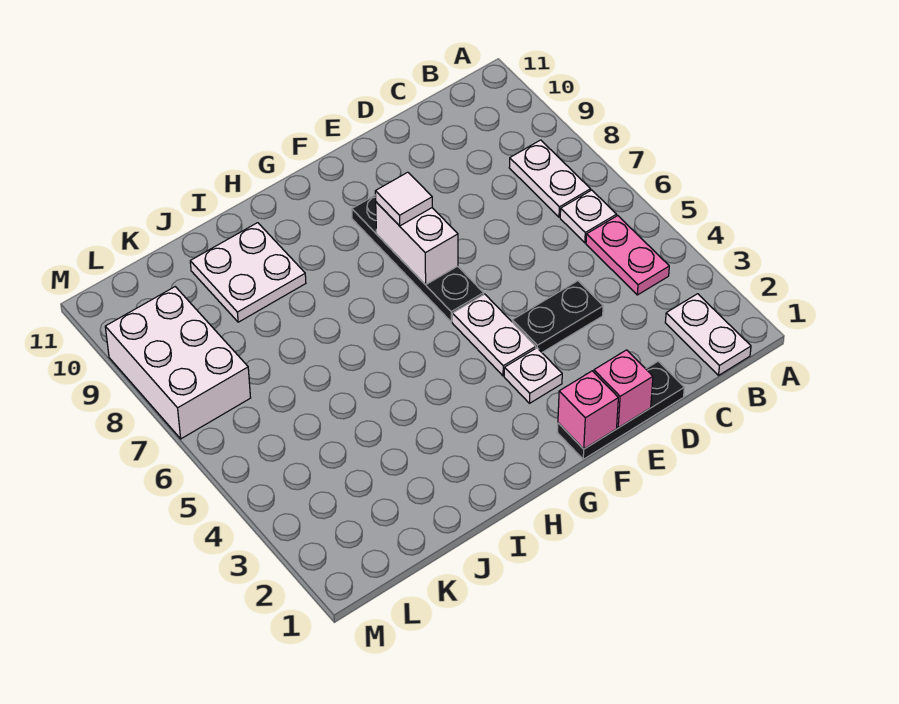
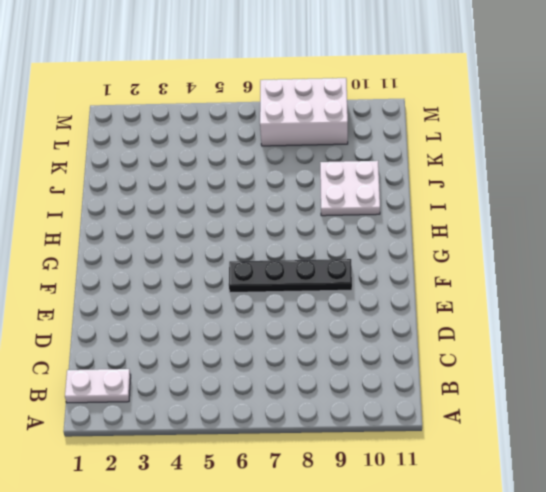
none -> pink 1x2 plate [586,216,669,295]
none -> white 1x1 plate [560,190,617,243]
none -> white 1x2 plate [509,140,591,217]

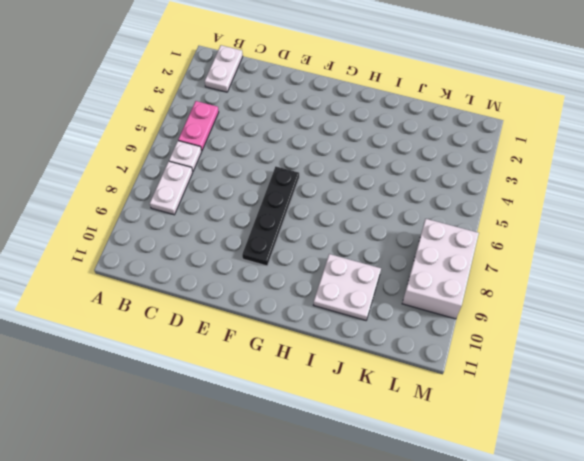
none -> black 1x3 plate [558,361,684,459]
none -> black 1x2 plate [512,281,603,352]
none -> white 1x1 plate [504,348,562,403]

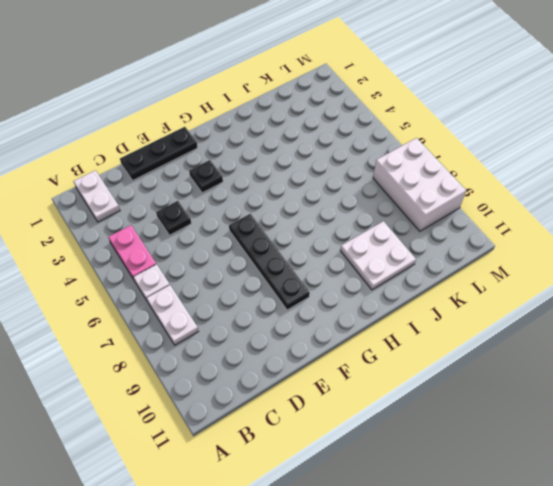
black 1x1 plate [156,201,191,235] -> black 1x2 plate [512,281,603,352]
black 1x1 plate [189,160,223,193] -> white 1x1 plate [504,348,562,403]
none -> white 1x2 plate [452,294,536,376]
none -> pink 1x1 brick [594,350,653,428]
none -> pink 1x1 brick [558,371,618,449]

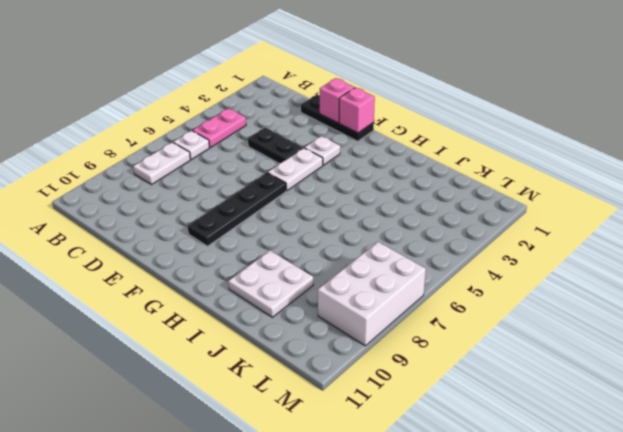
none -> white 1x2 plate [665,294,751,375]
none -> white 1x2 brick [376,202,458,285]
none -> white 1x1 tile [375,172,432,226]

